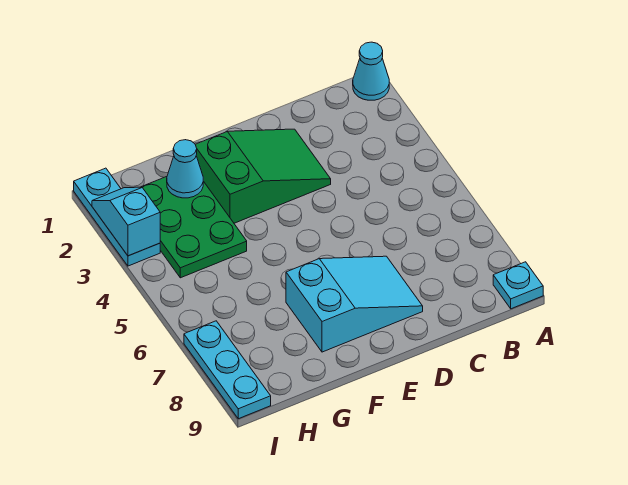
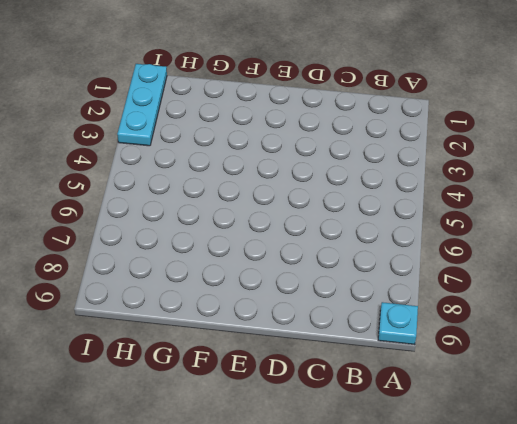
none -> cyan 1x1 cone [353,42,389,100]
none -> green 2x3 slope [195,129,331,223]

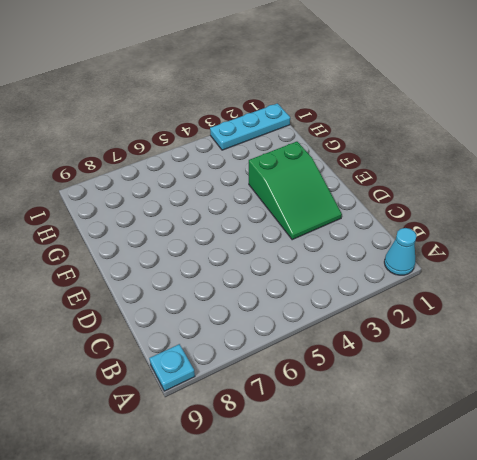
none -> cyan 2x3 slope [286,256,423,352]
none -> green 2x3 plate [142,177,247,278]

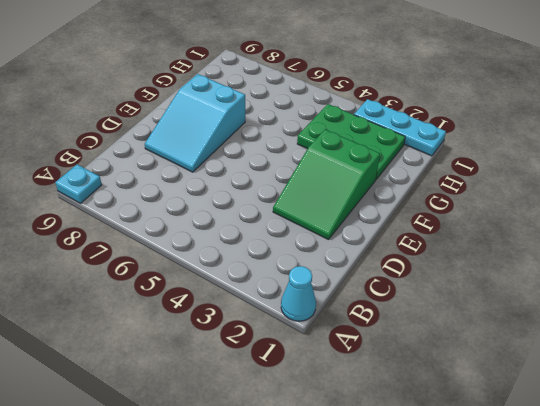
none -> cyan 1x3 plate [184,321,271,419]
none -> cyan 1x1 cone [167,140,203,198]

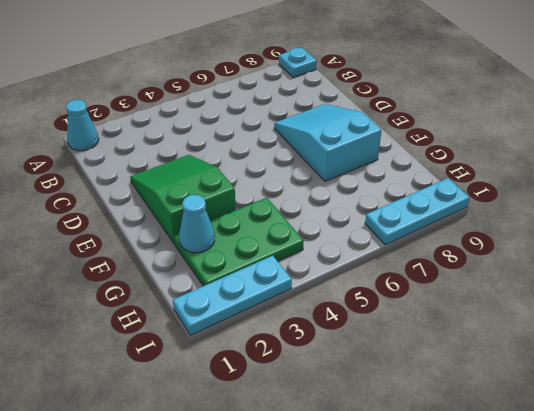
none -> cyan 1x2 slope [92,187,160,256]

